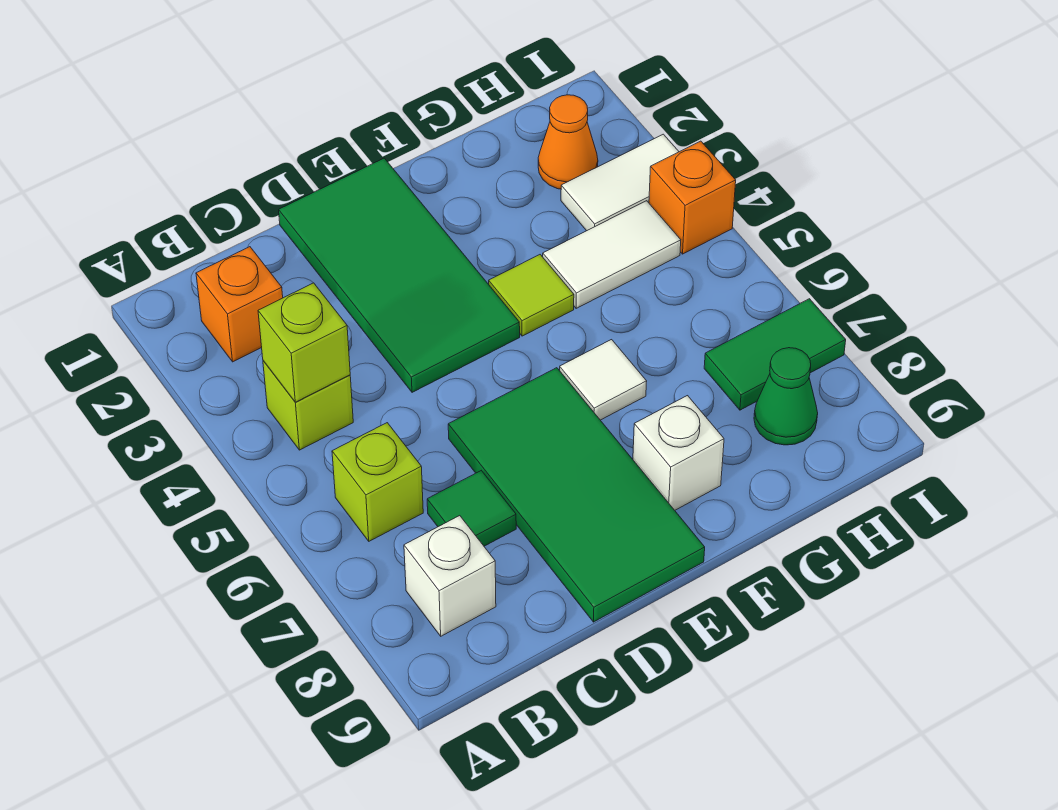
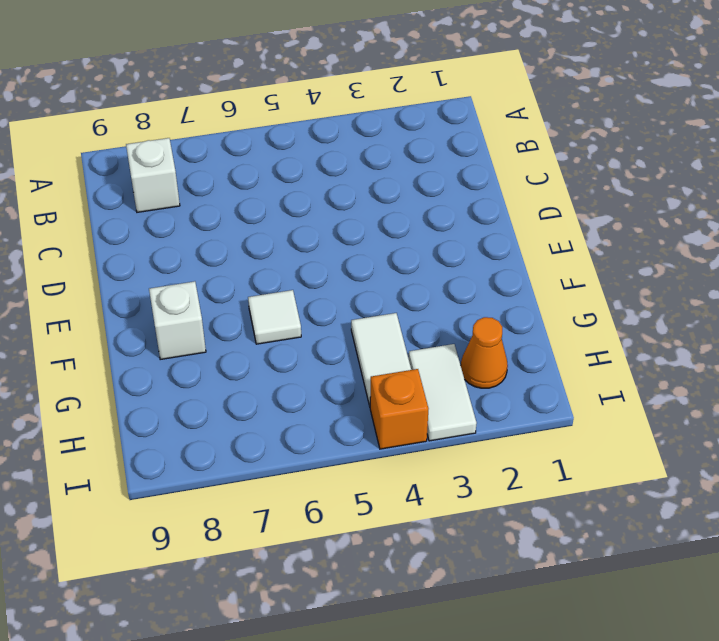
none -> orange 1x1 brick [196,247,283,362]
none -> lime 1x1 brick [263,361,353,450]
none -> lime 1x1 brick [332,423,423,541]

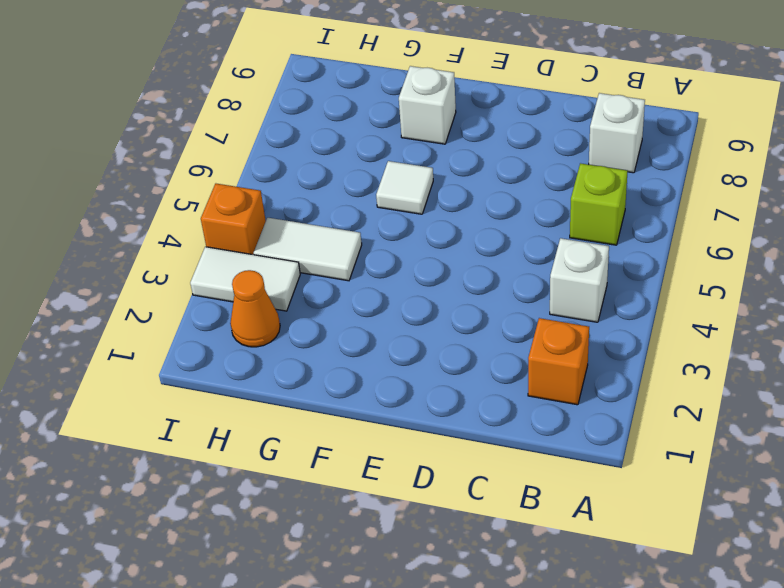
white 1x1 brick [550,238,609,322] -> lime 1x1 brick [263,361,353,450]
none -> green 1x1 tile [427,471,516,546]
none -> green 2x4 tile [279,158,520,392]
none -> green 2x4 tile [448,368,705,622]

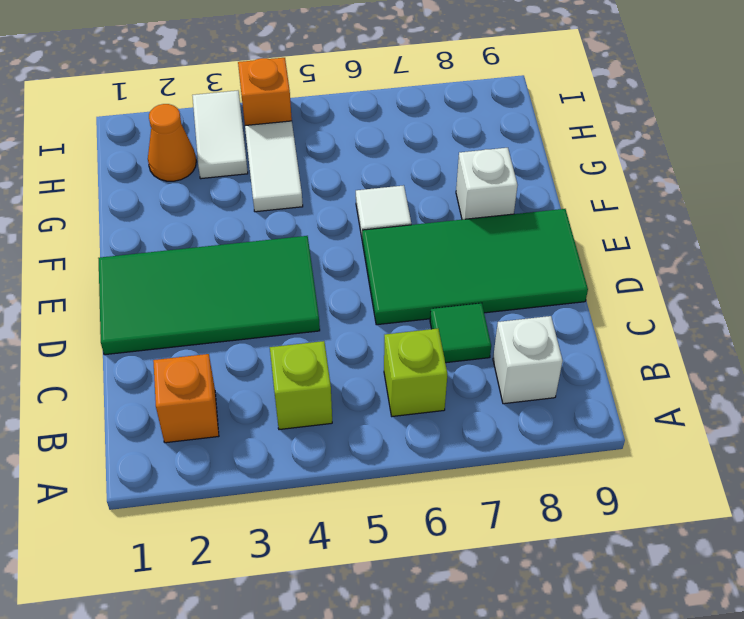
none -> lime 1x1 tile [489,255,574,336]
none -> green 1x2 tile [704,299,846,410]
none -> green 1x1 cone [754,348,818,445]

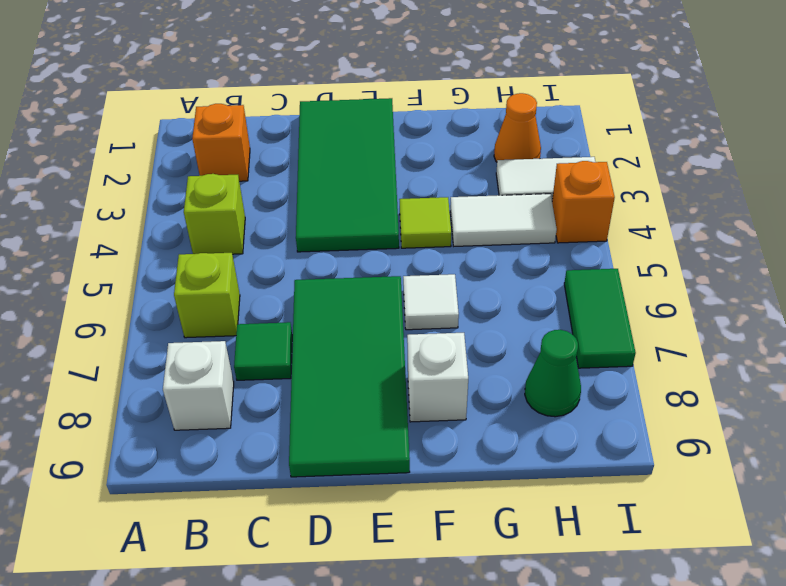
green 1x2 tile [564,269,636,368] -> green 1x2 tile turned to [704,299,846,410]
none -> lime 1x1 brick [258,283,350,402]

